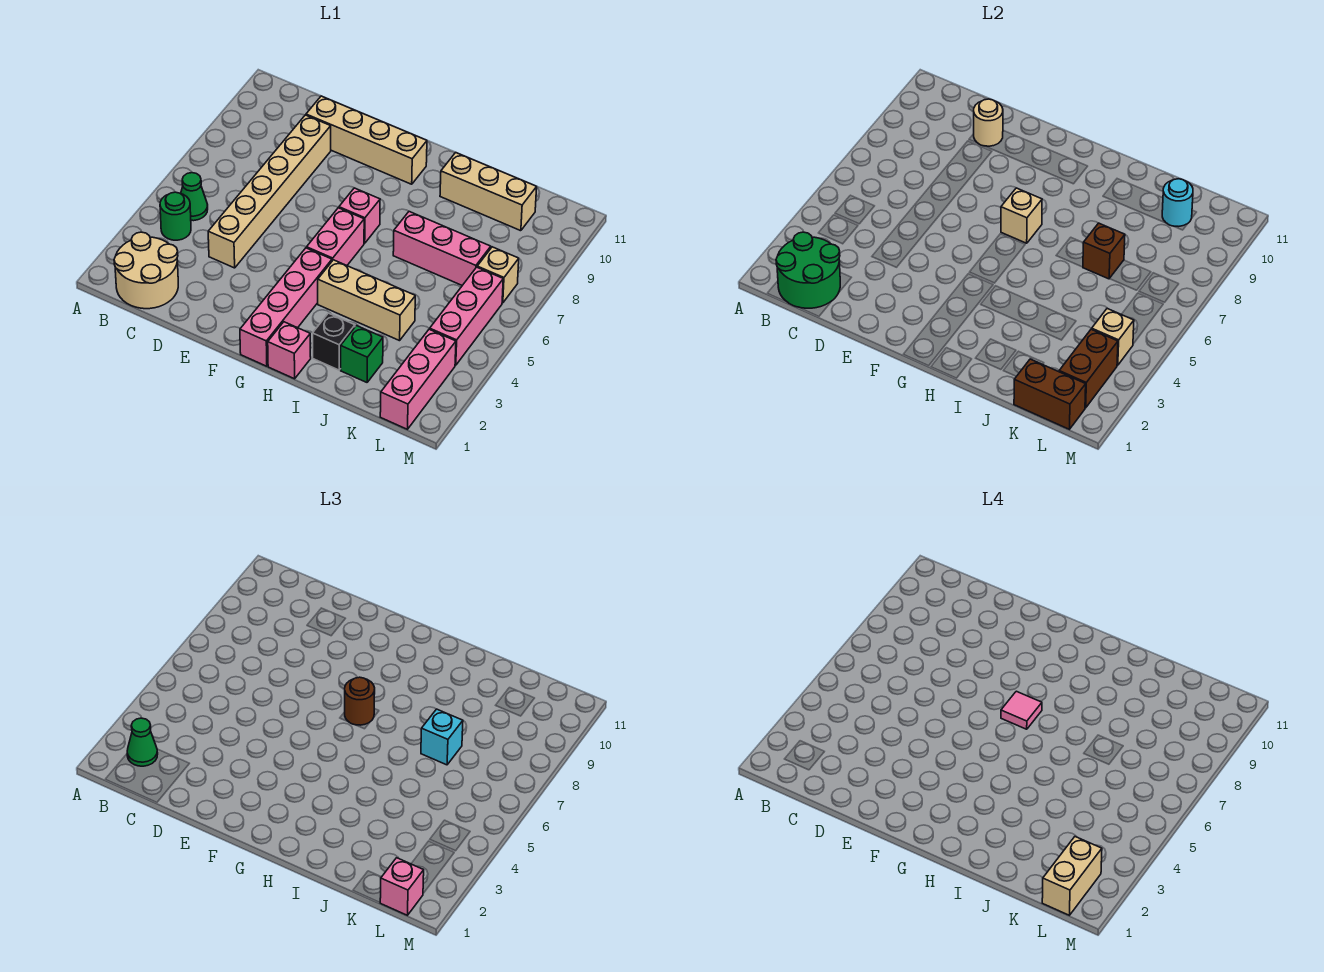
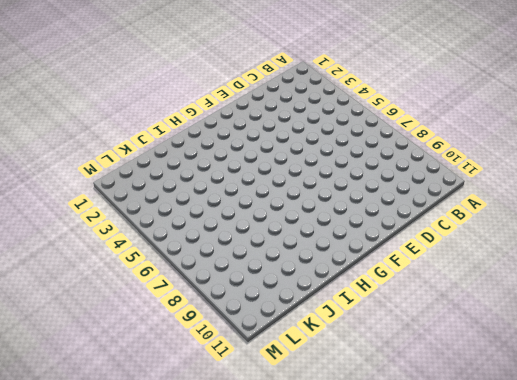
none -> tan 2x2 round brick [114,232,178,309]
none -> green 1x1 round brick [160,192,191,240]
none -> green 1x1 cone [181,173,208,221]
none -> tan 1x6 brick [208,115,331,268]

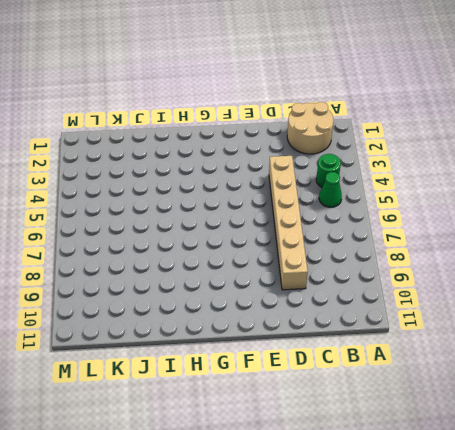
none -> tan 1x4 brick [306,96,427,184]
none -> pink 1x4 brick [240,248,332,366]
none -> pink 1x2 brick [307,208,364,265]
none -> pink 1x1 brick [339,188,380,243]

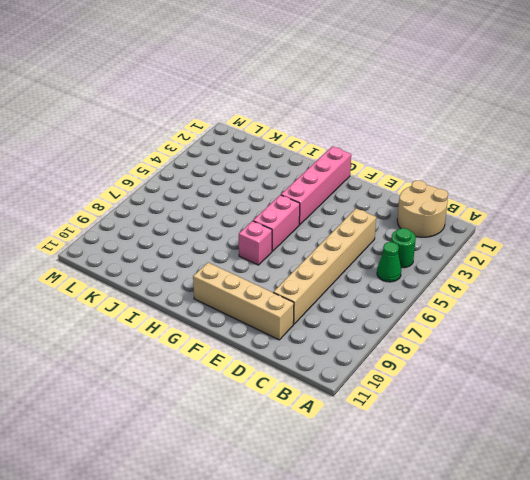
none -> pink 1x1 brick [268,322,311,379]
none -> tan 1x3 brick [318,260,415,341]
none -> black 1x1 brick [313,313,355,370]
none -> pink 1x3 brick [393,212,491,285]

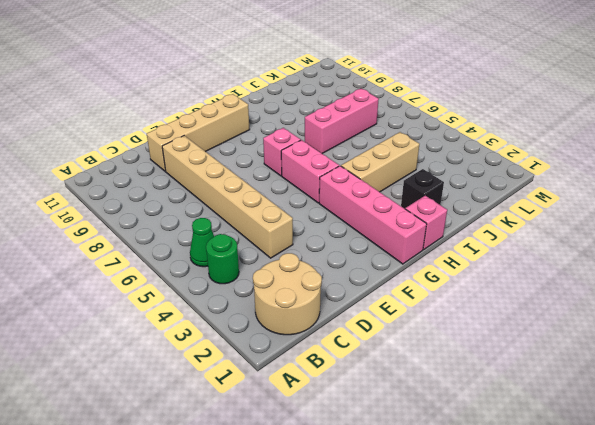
none -> tan 1x3 brick [440,153,537,231]
none -> green 1x1 brick [341,326,383,382]
none -> pink 1x3 brick [380,329,456,429]
none -> pink 1x3 brick [430,267,503,365]

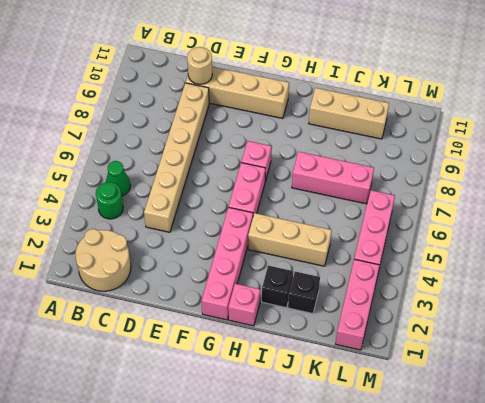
black 1x1 brick [288,271,320,314] -> green 1x1 brick [341,326,383,382]
none -> tan 1x1 brick [477,247,519,303]
none -> green 2x2 round brick [776,232,840,308]
none -> tan 1x1 brick [1001,188,1042,243]
none -> brown 1x1 brick [1083,223,1125,279]

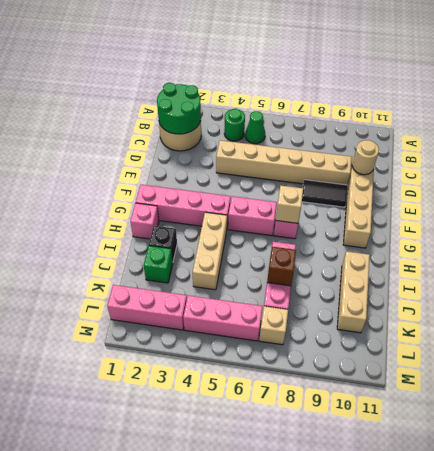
black 1x2 tile [302,180,348,207] -> none
none -> brown 1x2 brick [1014,359,1086,429]
none -> cyan 1x1 round brick [1162,179,1193,226]
none -> brown 1x2 brick [1059,329,1118,408]
none -> tan 1x1 brick [1092,308,1134,365]

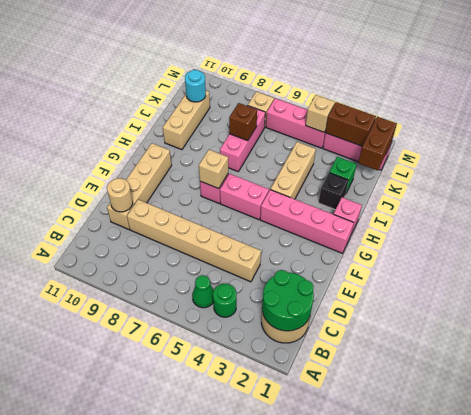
none -> green 1x1 cone [127,718,158,766]
none -> brown 1x1 round brick [345,677,375,725]
none -> cyan 1x1 brick [421,709,463,765]
none -> pink 1x1 brick [380,858,424,915]

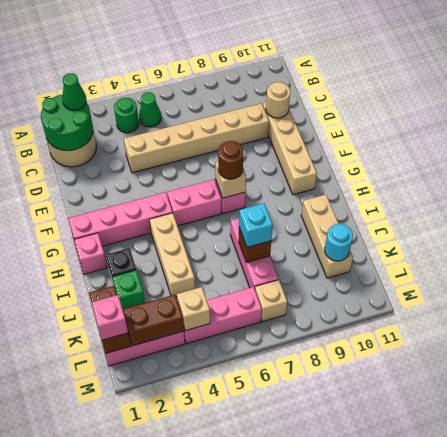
none -> pink 1x1 tile [1001,691,1042,729]
none -> tan 1x2 brick [1042,837,1102,915]

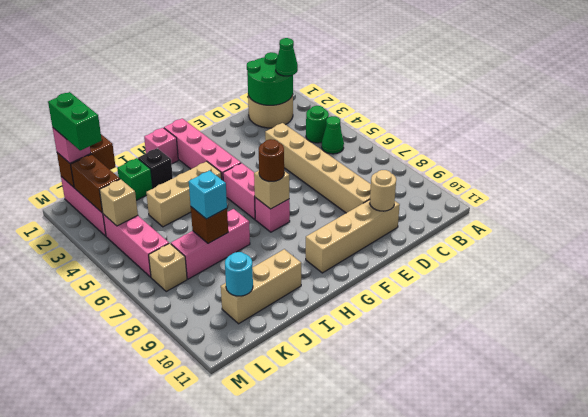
green 1x2 brick [48,92,102,151] -> tan 1x2 brick [1042,837,1102,915]
none -> pink 1x1 tile [1001,691,1042,729]

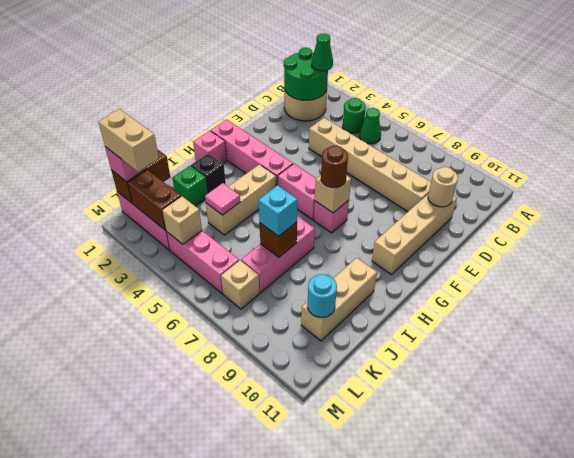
pink 1x1 tile [205,183,240,215] -> pink 1x1 tile moved to [1001,691,1042,729]

